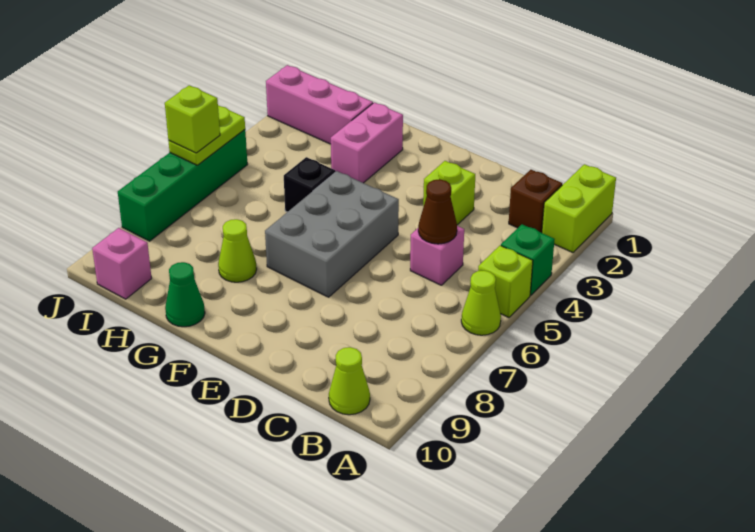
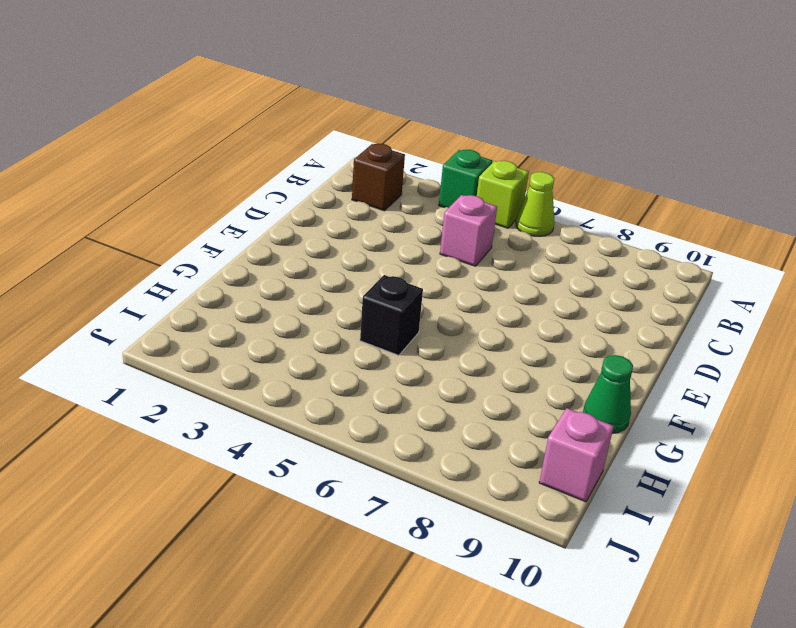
none -> lime 1x2 brick [542,164,616,253]
none -> lime 1x1 cone [329,347,370,415]
none -> lime 1x1 brick [423,161,475,225]

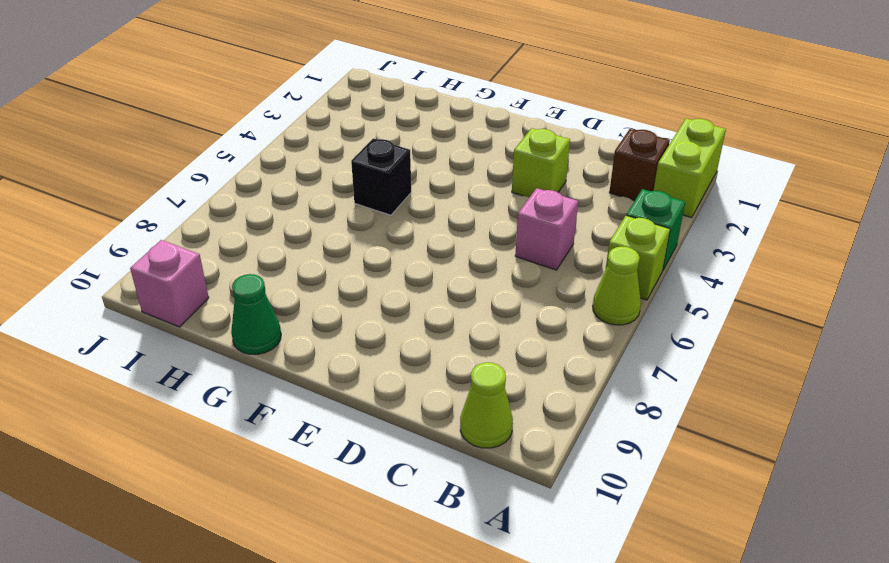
none -> grey 2x3 brick [265,171,399,297]
none -> pink 1x2 brick [331,102,403,183]
none -> lime 1x1 cone [218,219,257,282]

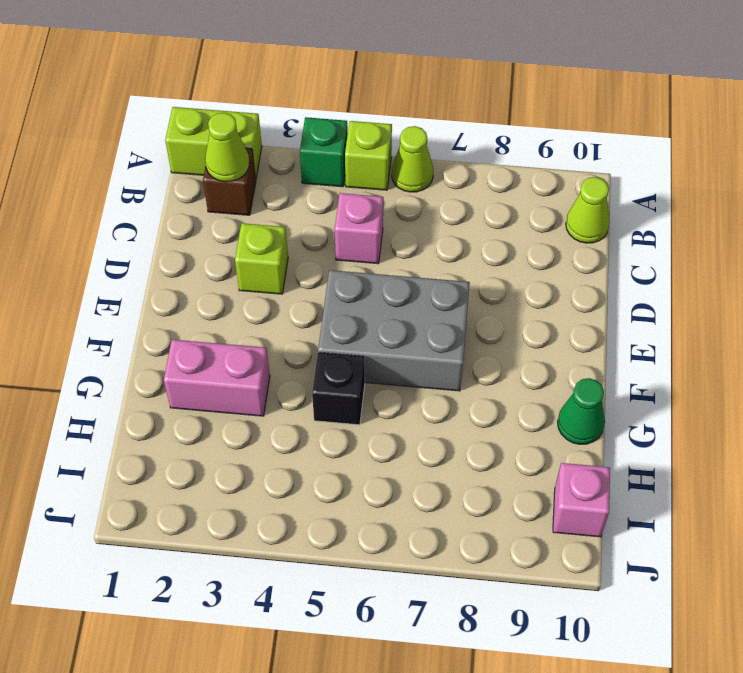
lime 1x1 cone [205,113,249,182] -> lime 1x1 cone moved to [218,219,257,282]
none -> pink 1x3 brick [266,65,373,144]
none -> green 1x4 brick [118,130,248,241]
none -> brown 1x1 cone [418,179,457,244]

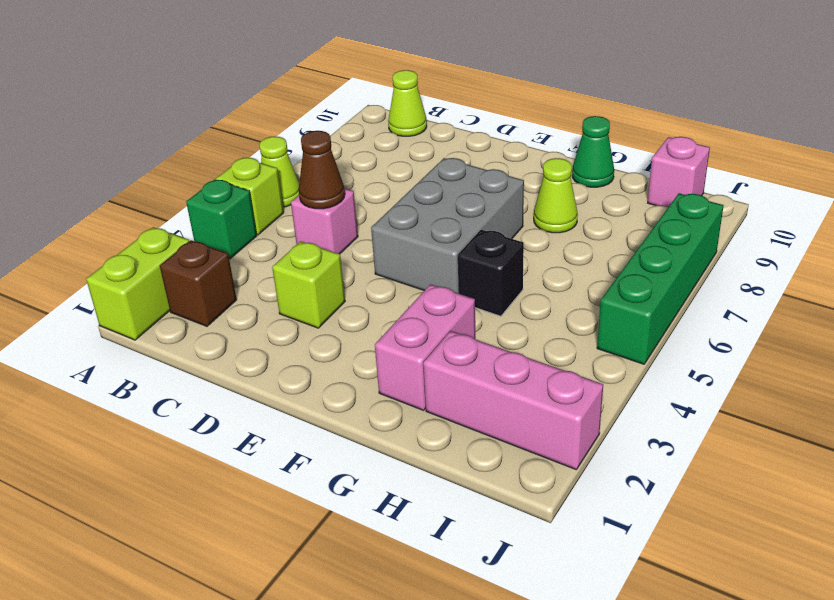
none -> lime 1x2 plate [168,105,245,165]
none -> lime 1x1 brick [165,85,220,153]

